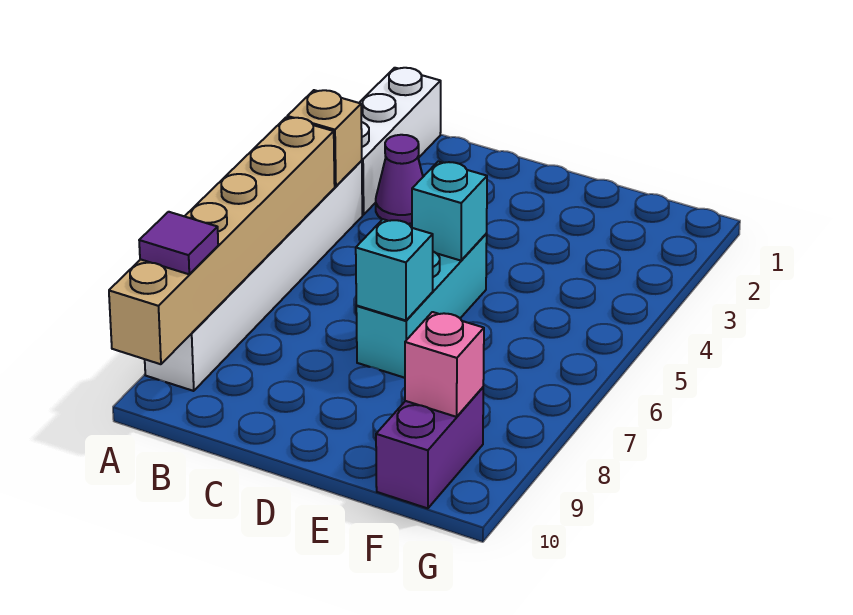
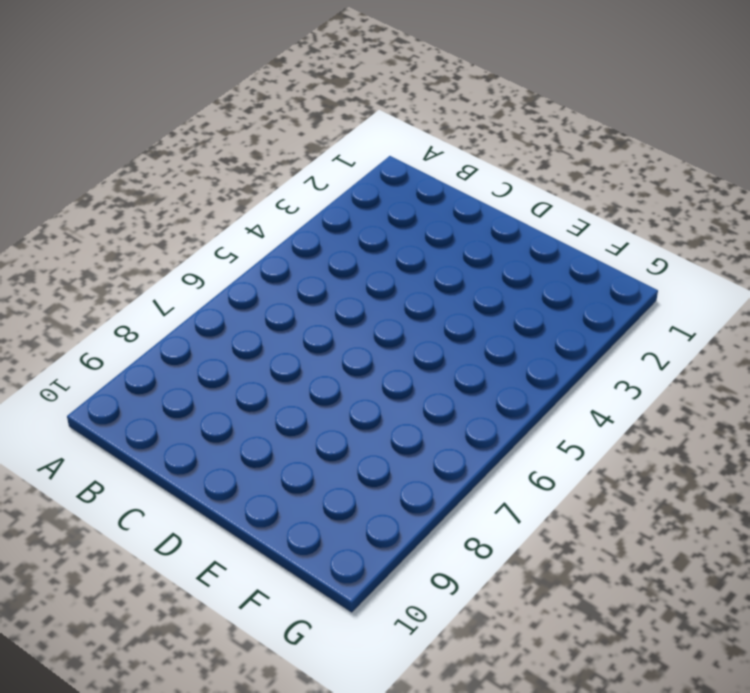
none -> white 1x3 brick [359,68,441,215]
none -> white 1x6 brick [145,161,362,391]

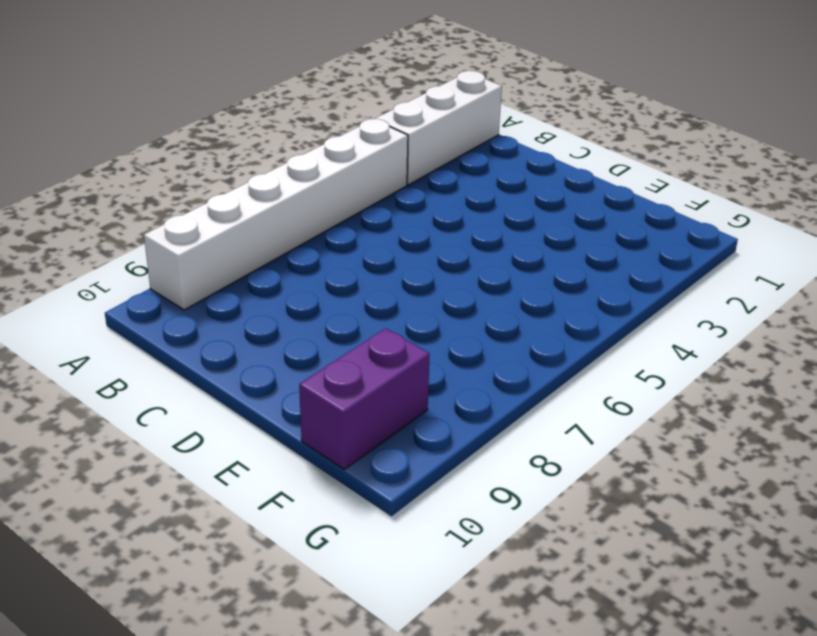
none -> purple 1x1 cone [376,135,423,224]
none -> cyan 1x3 brick [356,234,487,378]

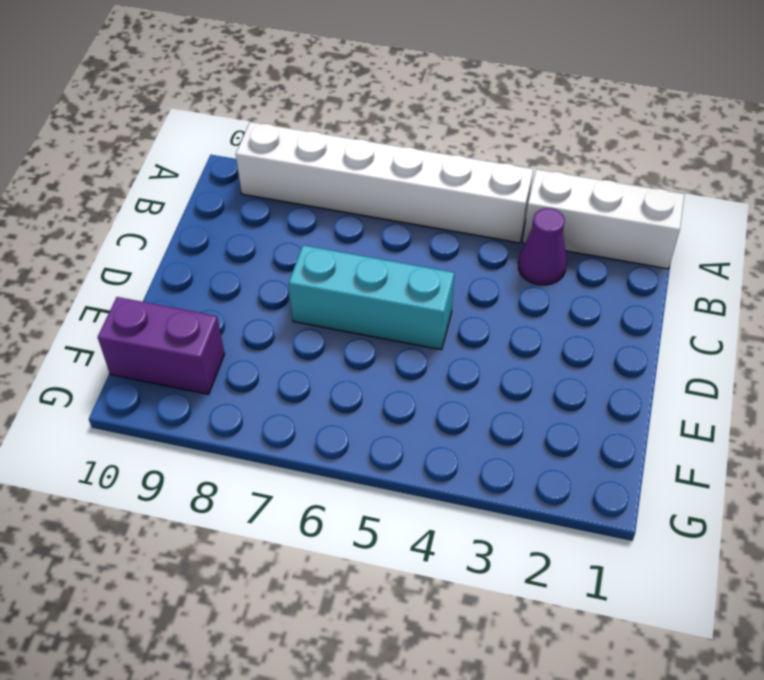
none -> tan 1x1 brick [287,90,362,186]
none -> tan 1x6 brick [109,117,335,364]

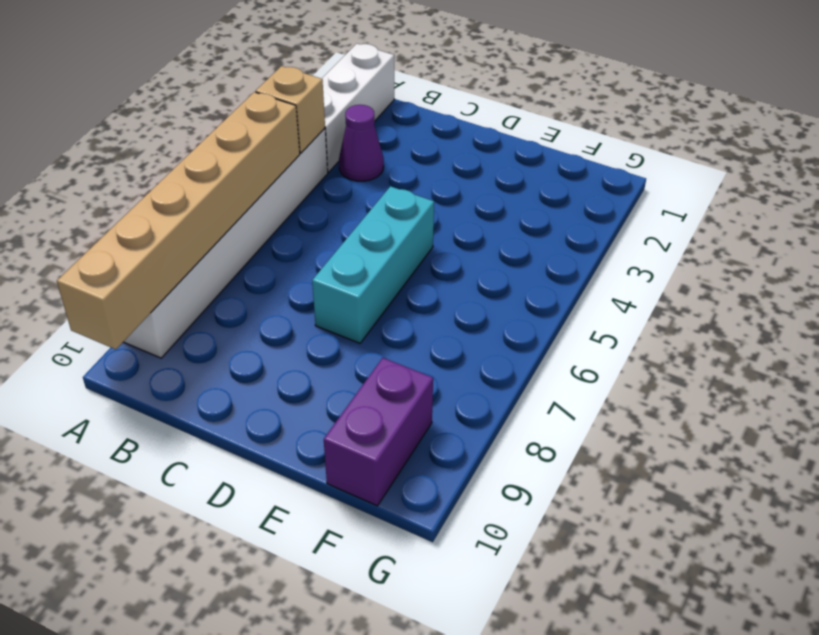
none -> cyan 1x1 brick [412,162,487,261]
none -> cyan 1x1 brick [356,219,433,320]

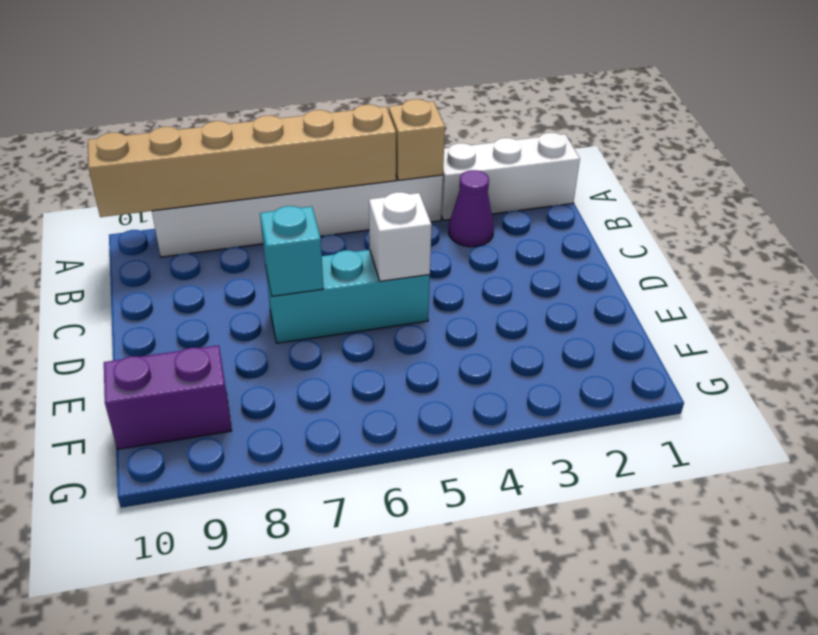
white 1x1 brick [369,192,432,281] -> cyan 1x1 brick [412,162,487,261]
none -> pink 1x1 brick [405,312,484,417]
none -> purple 1x1 tile [139,212,218,274]

